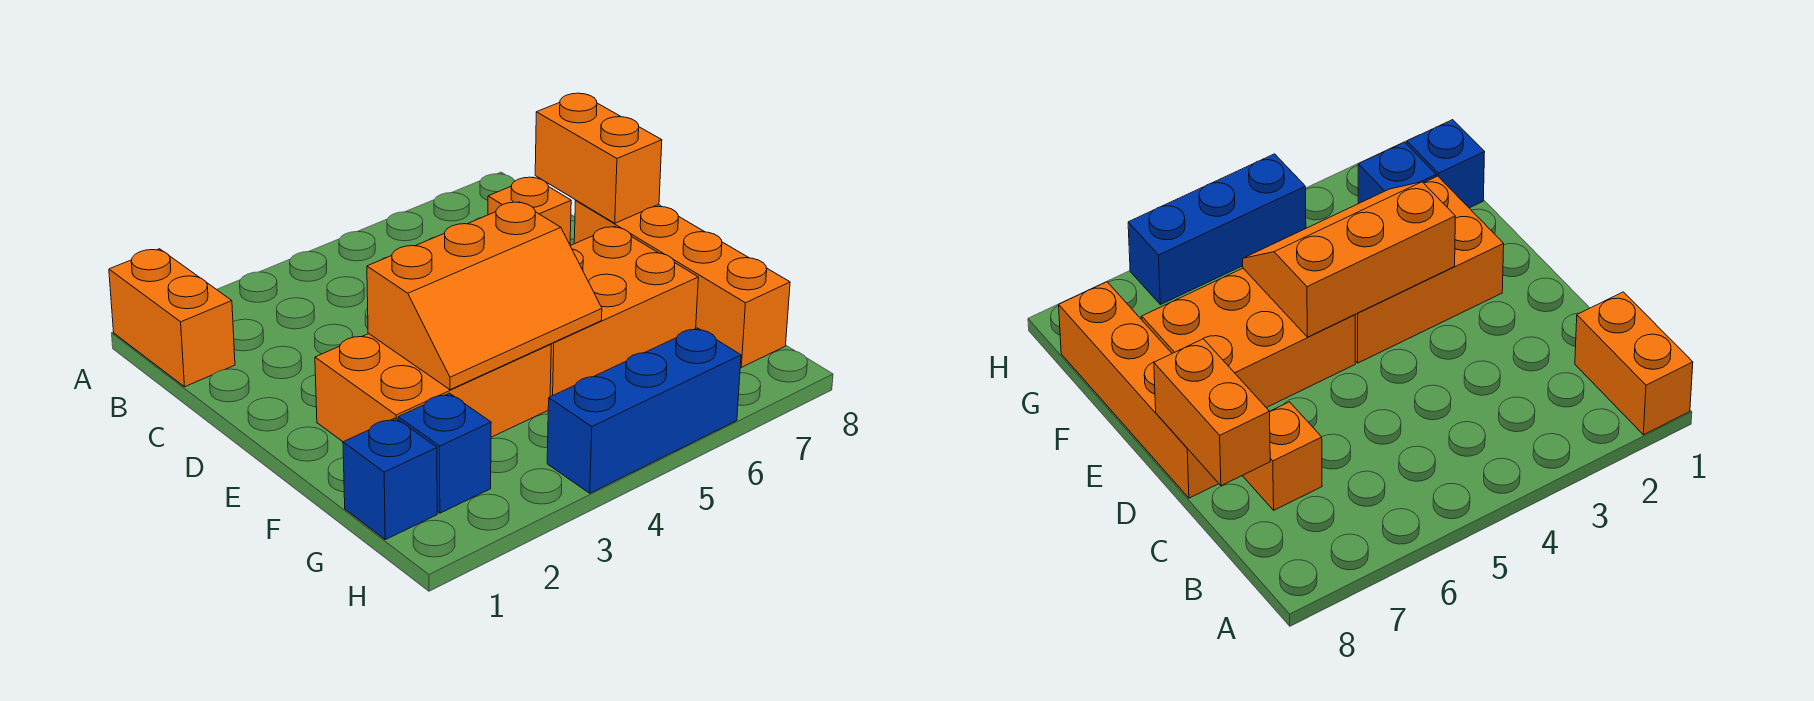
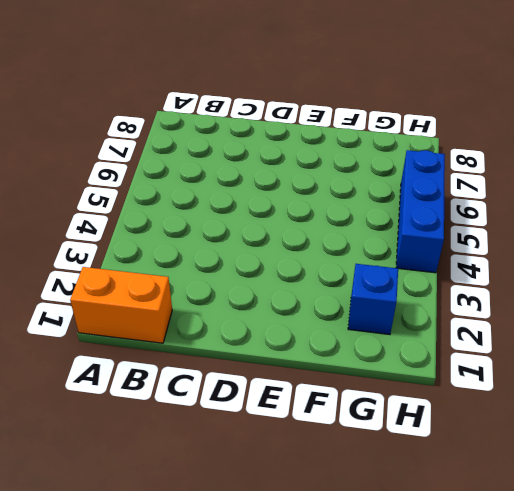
none -> orange 1x1 brick [488,177,571,244]
none -> orange 1x4 brick [574,200,790,367]

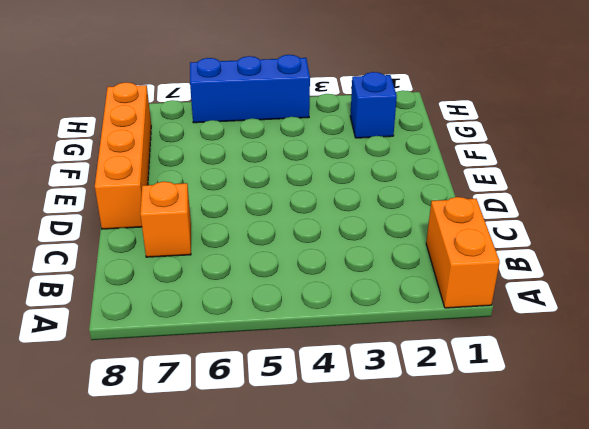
none -> orange 2x3 brick [315,334,551,442]
none -> orange 2x3 brick [550,227,698,397]

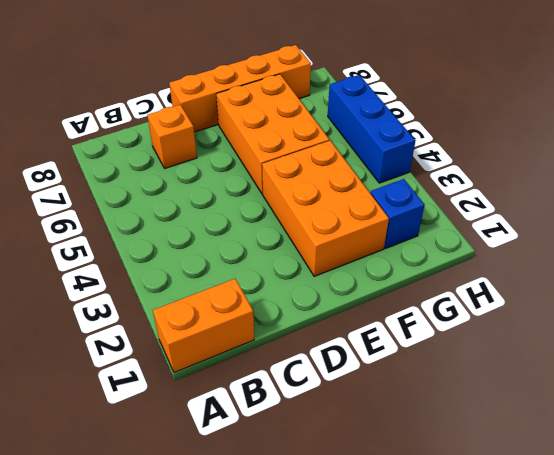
none -> blue 1x1 brick [343,418,437,540]
none -> orange 1x2 brick [535,93,662,223]

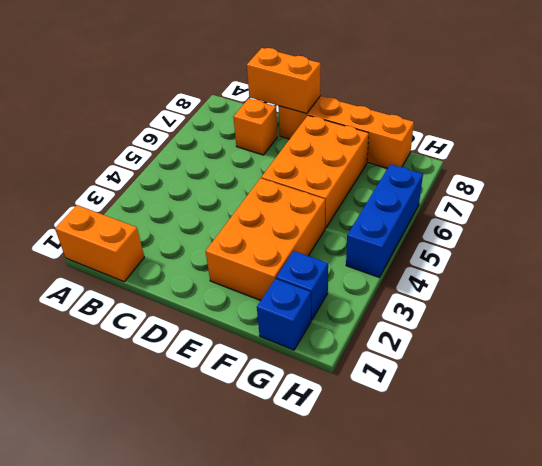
none -> orange 2x3 slope [367,202,602,390]

